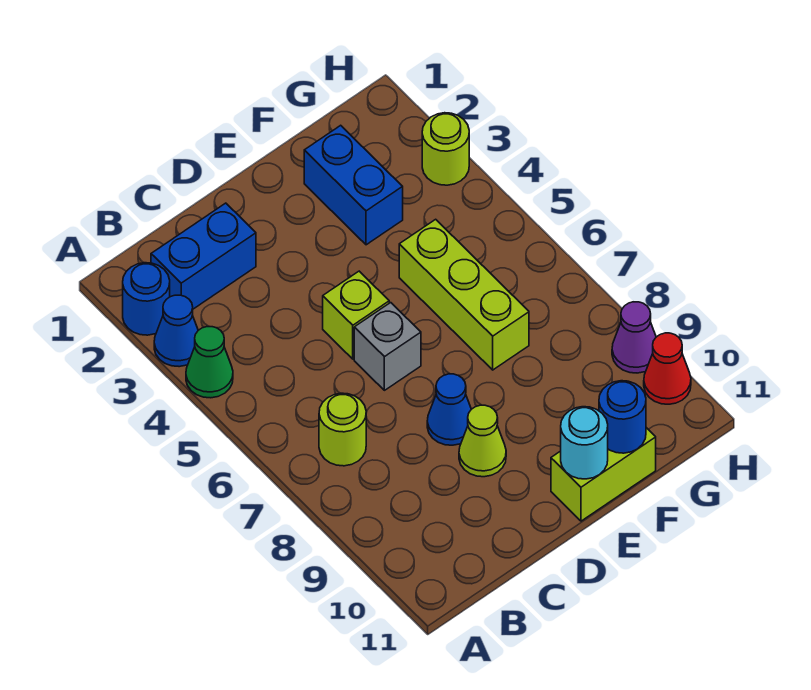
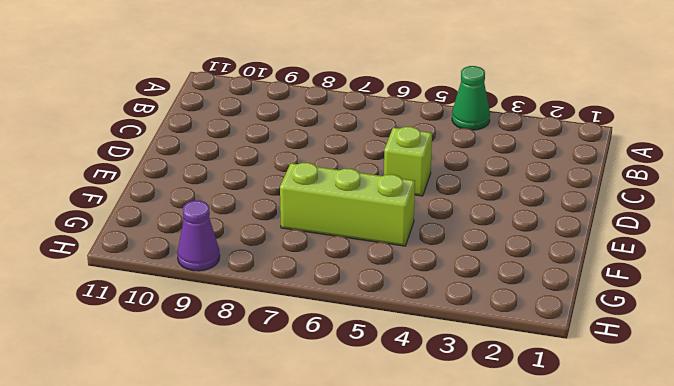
none -> blue 1x1 round brick [123,263,170,335]
none -> blue 1x1 cone [154,295,198,367]
none -> blue 1x2 brick [151,203,256,309]

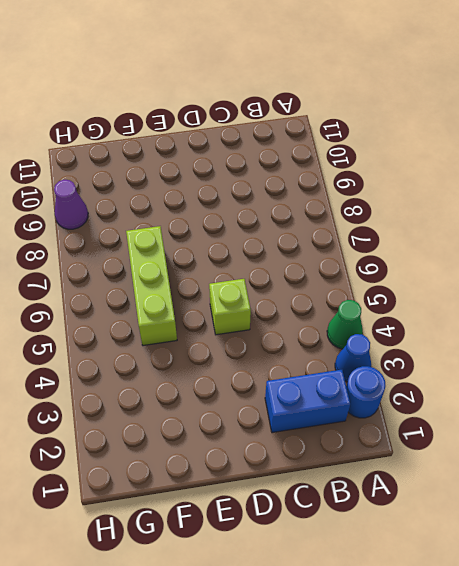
none -> lime 1x1 round brick [319,393,366,466]
none -> grey 1x1 brick [354,303,421,390]
none -> blue 1x1 cone [427,374,471,445]

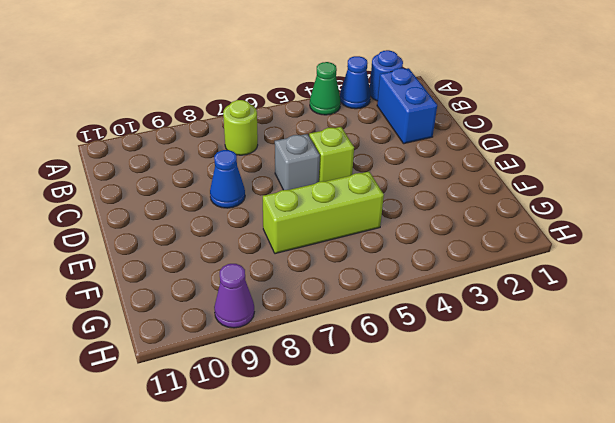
none -> lime 1x1 cone [459,405,506,477]
none -> lime 1x2 brick [551,428,656,521]
none -> blue 1x2 brick [304,125,403,245]

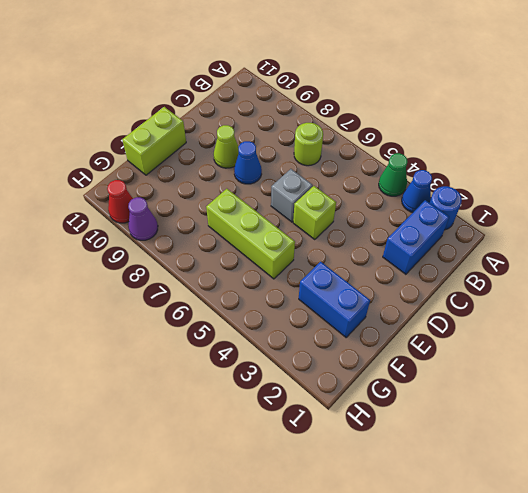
none -> lime 1x1 round brick [422,113,469,185]
none -> cyan 1x1 round brick [561,407,608,479]
none -> blue 1x1 round brick [599,381,646,453]

